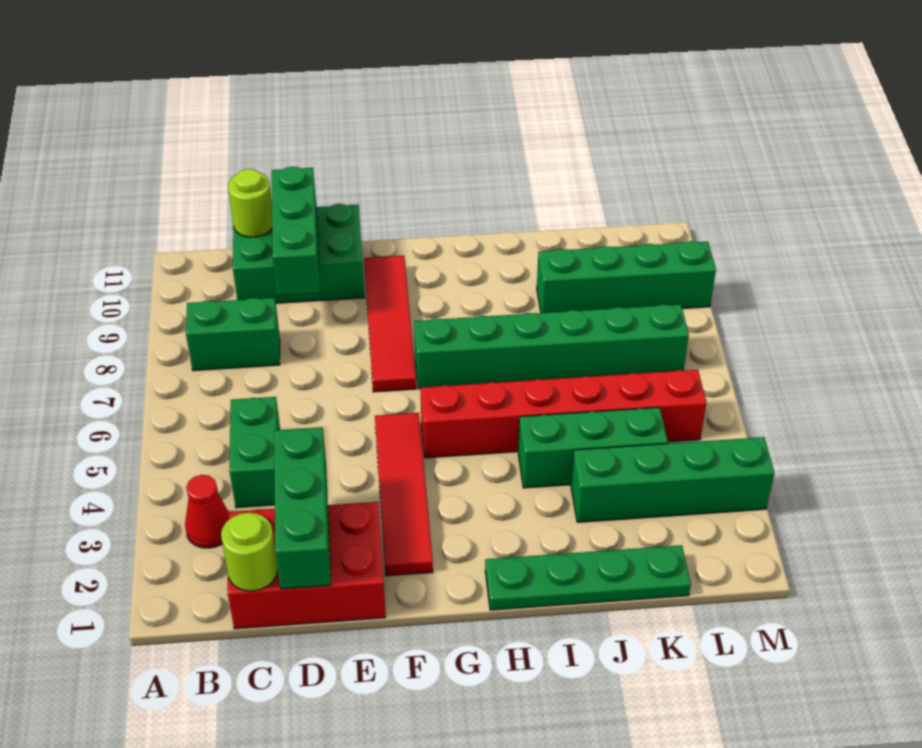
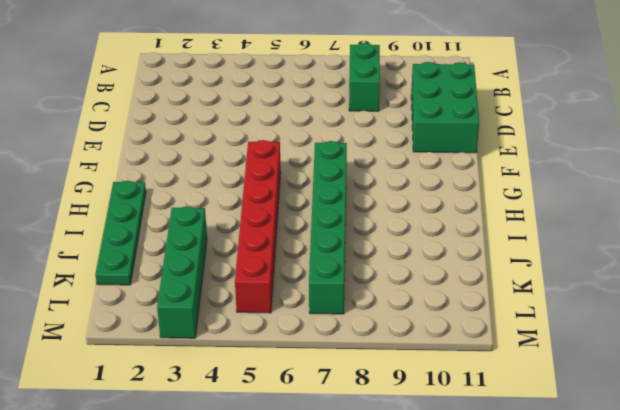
none -> red 1x1 cone [185,475,229,548]
none -> red 2x3 brick [228,502,386,629]
none -> green 1x2 brick [229,397,280,508]

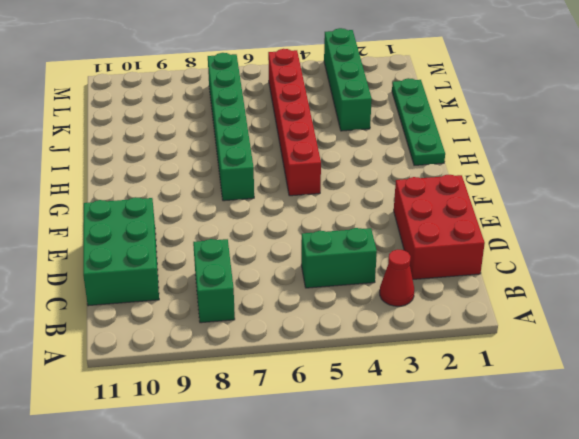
none -> red 1x4 tile [375,413,433,576]
none -> red 1x4 tile [364,256,416,392]
none -> green 1x3 brick [518,407,668,488]

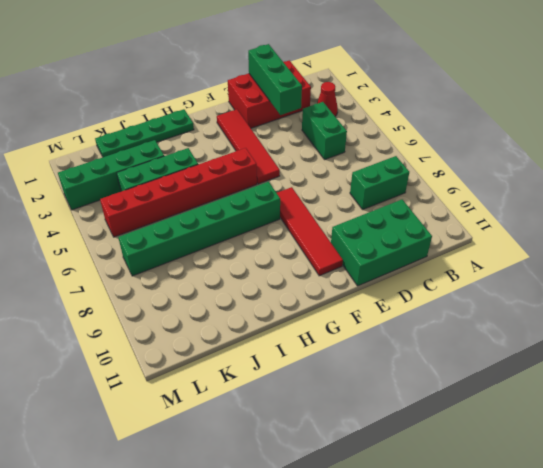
none -> green 1x4 brick [537,241,716,313]
none -> lime 1x1 round brick [221,513,278,591]
none -> lime 1x1 round brick [228,169,272,237]

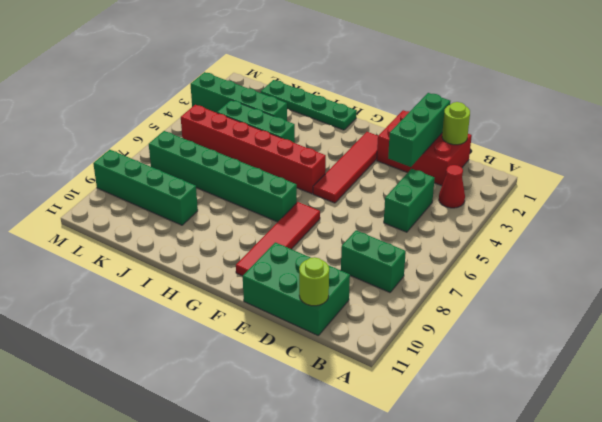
none -> green 1x3 brick [272,167,320,296]

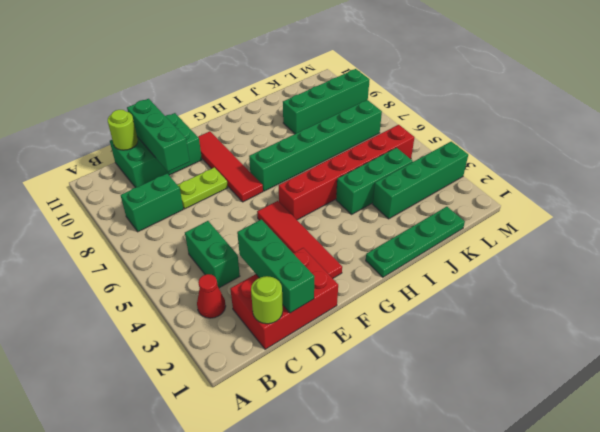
lime 1x2 plate [178,167,228,209] -> none

